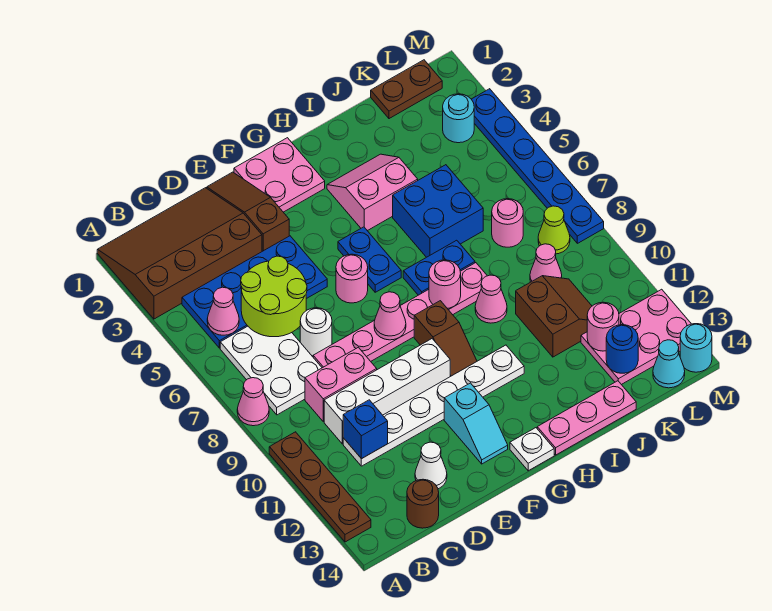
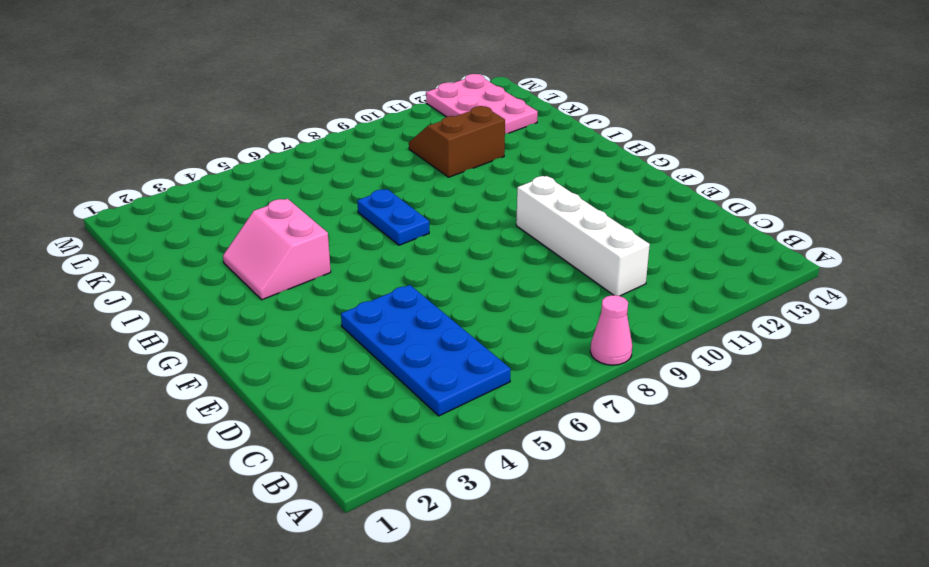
none -> brown 3x4 slope [97,188,262,319]
none -> brown 1x4 plate [269,432,371,542]
none -> white 2x3 plate [220,326,322,415]
none -> pink 1x2 brick [305,347,377,422]

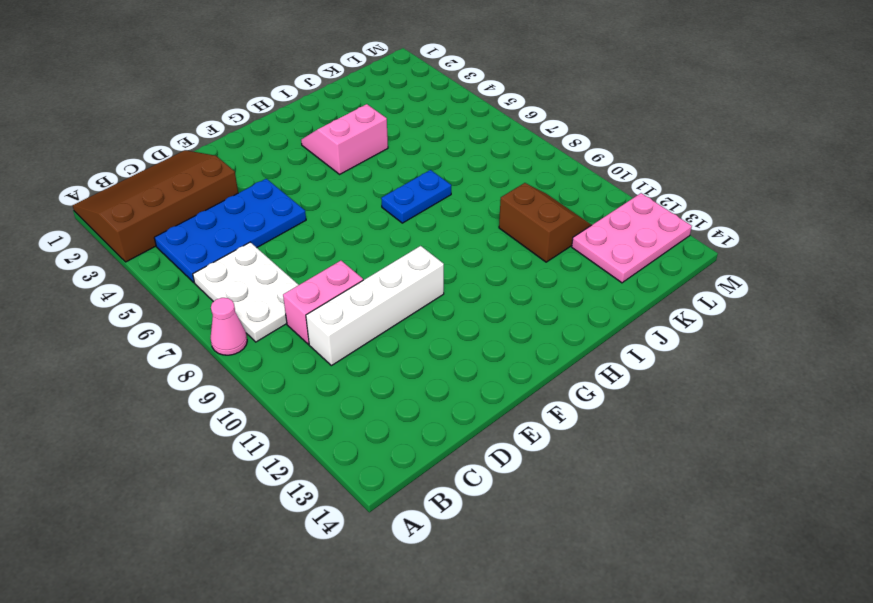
none -> brown 1x4 plate [269,432,371,542]
none -> white 1x6 plate [343,345,524,466]
none -> brown 1x1 round brick [407,479,439,528]
none -> white 1x1 round brick [300,308,332,356]

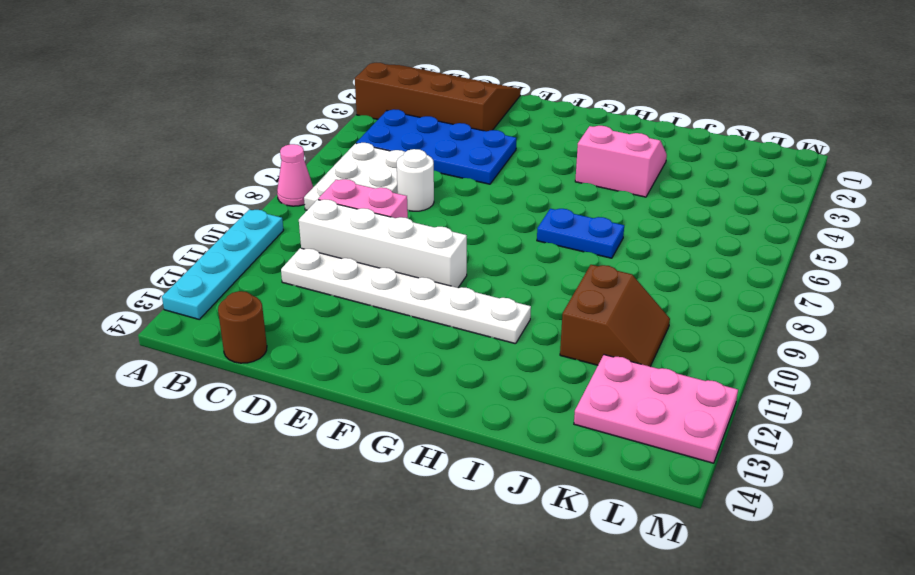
cyan 1x4 plate [162,210,283,319] -> brown 1x4 plate [269,432,371,542]
none -> pink 1x6 plate [313,263,487,368]
none -> white 1x1 cone [415,442,447,489]
none -> brown 1x3 slope [207,172,289,251]
none -> pink 2x2 plate [234,138,325,212]

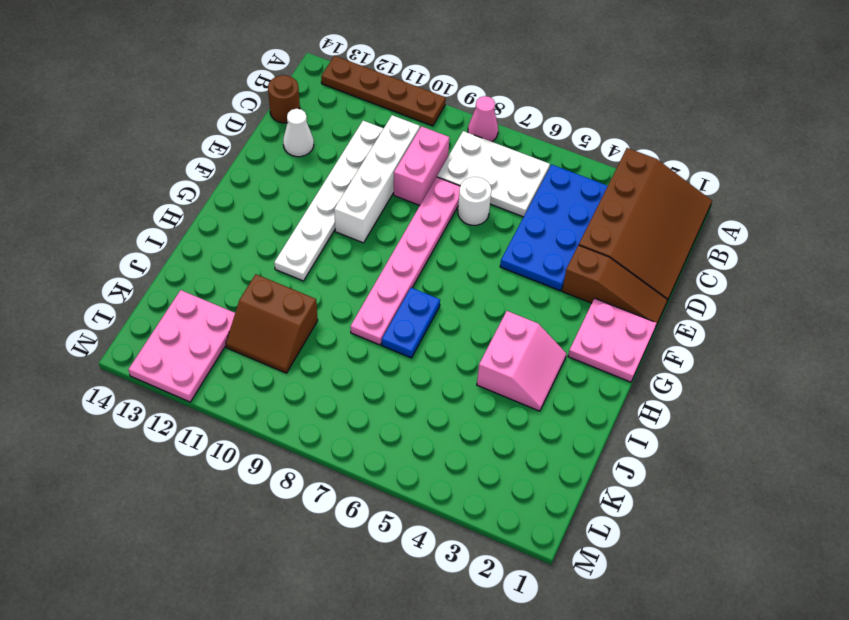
none -> pink 1x1 round brick [336,254,368,303]
none -> cyan 1x2 slope [444,383,508,464]
none -> blue 1x2 plate [338,227,401,292]
none -> brown 1x2 slope [414,301,477,376]

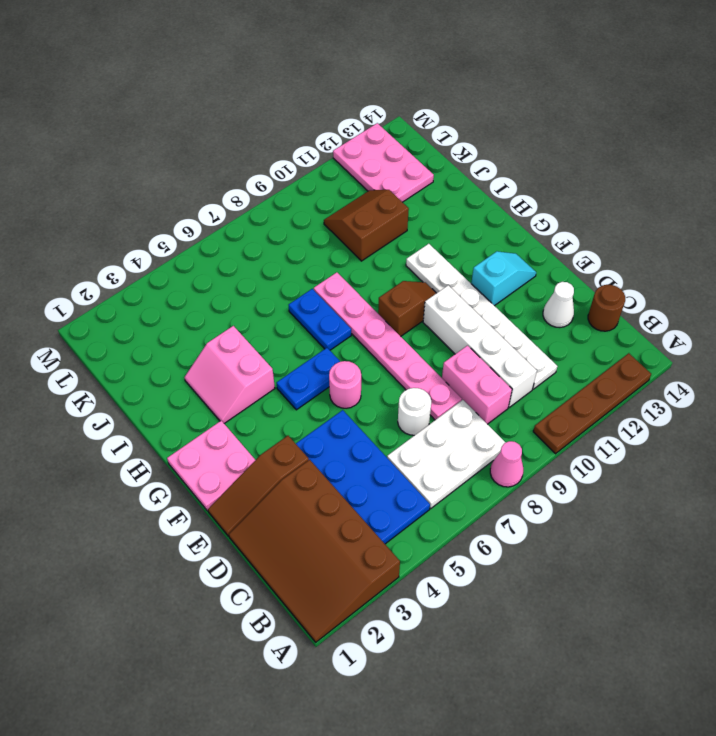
none -> white 1x1 plate [510,428,554,471]
none -> pink 1x3 plate [537,381,636,455]
none -> blue 2x2 brick [393,165,483,257]
none -> pink 1x1 cone [475,275,507,323]

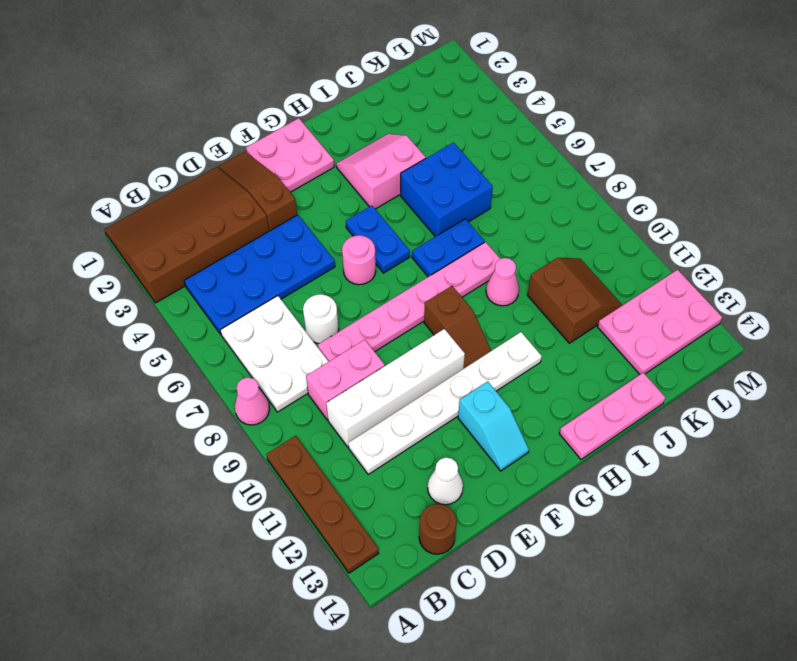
none -> white 1x1 plate [510,428,554,471]
none -> brown 1x2 plate [371,60,442,119]
none -> pink 1x1 round brick [492,199,523,247]
none -> pink 1x1 cone [530,244,562,282]

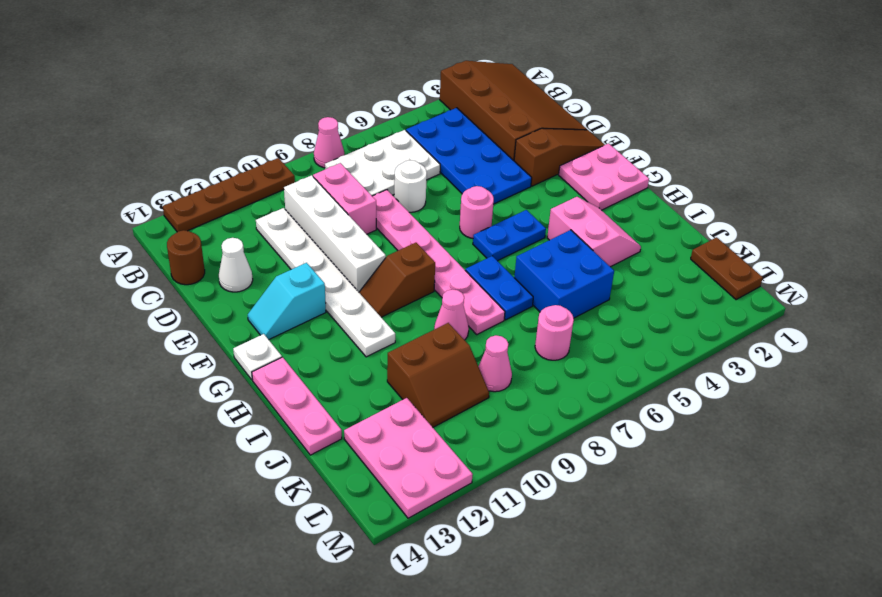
none -> cyan 1x1 round brick [443,94,474,143]
none -> lime 1x1 cone [538,206,570,254]
none -> cyan 1x1 cone [653,340,685,388]
none -> blue 1x6 plate [472,89,604,243]

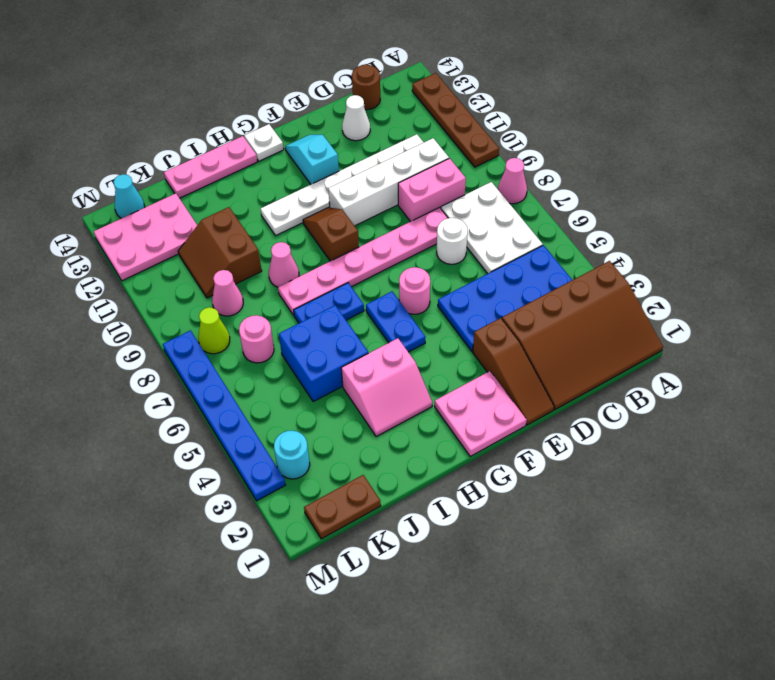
none -> cyan 1x1 round brick [680,324,712,372]
none -> pink 1x1 cone [207,287,239,335]
none -> lime 2x2 round brick [241,256,307,337]
none -> blue 1x1 brick [343,400,388,459]

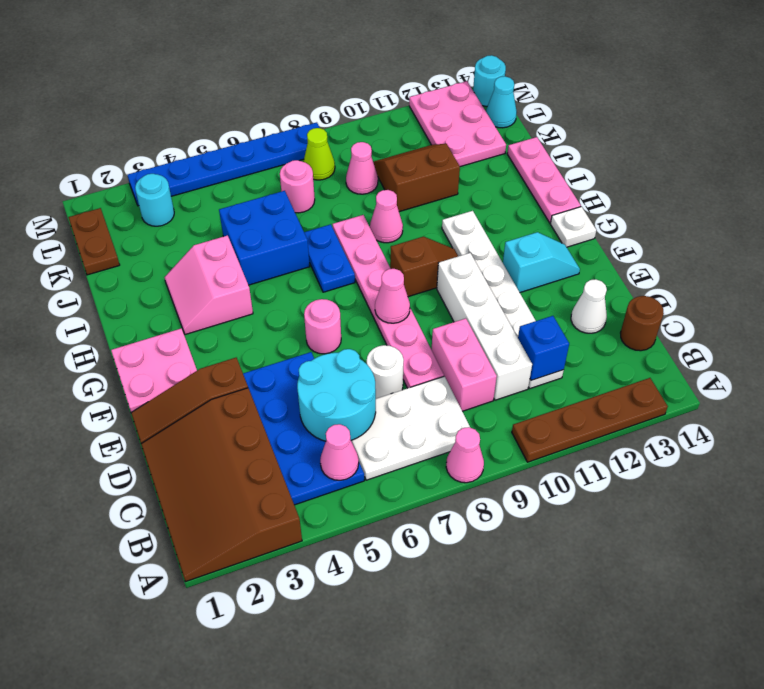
cyan 2x2 round brick [297,349,376,441] -> lime 2x2 round brick [241,256,307,337]
none -> blue 1x2 plate [338,227,401,292]
none -> pink 1x1 round brick [429,260,461,308]
none -> pink 1x1 round brick [587,302,619,351]
none -> blue 1x1 round brick [606,325,638,373]

